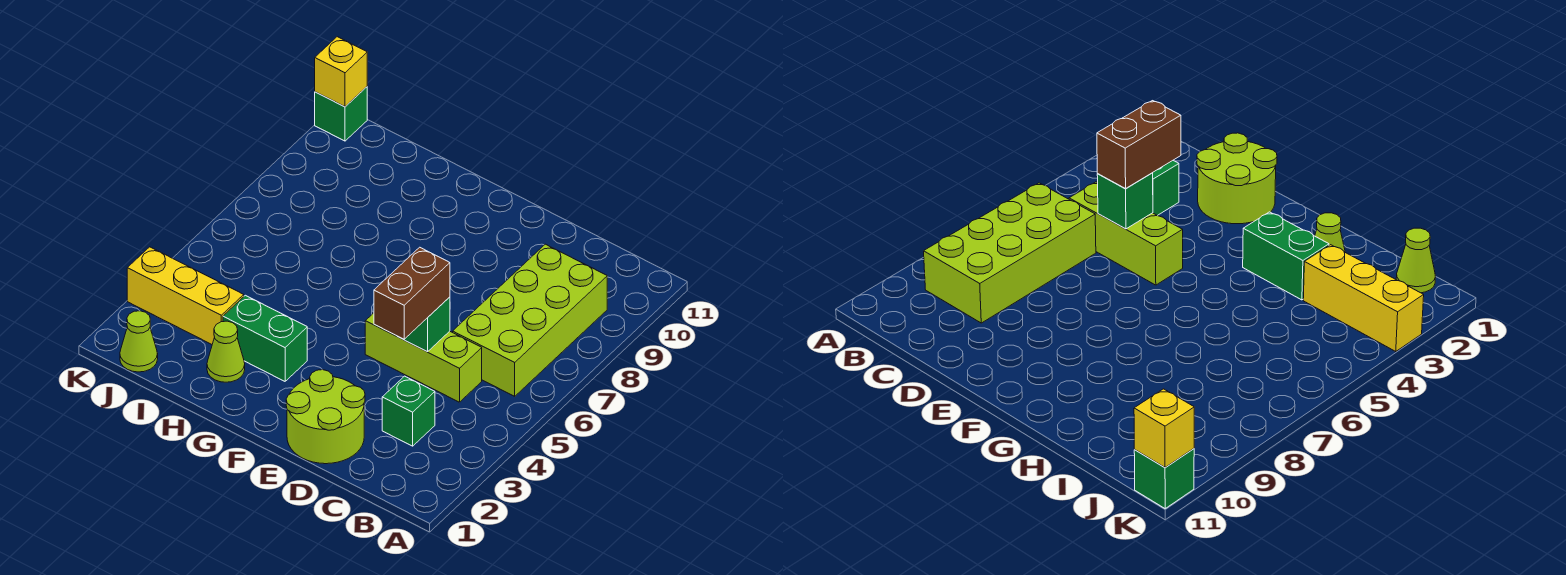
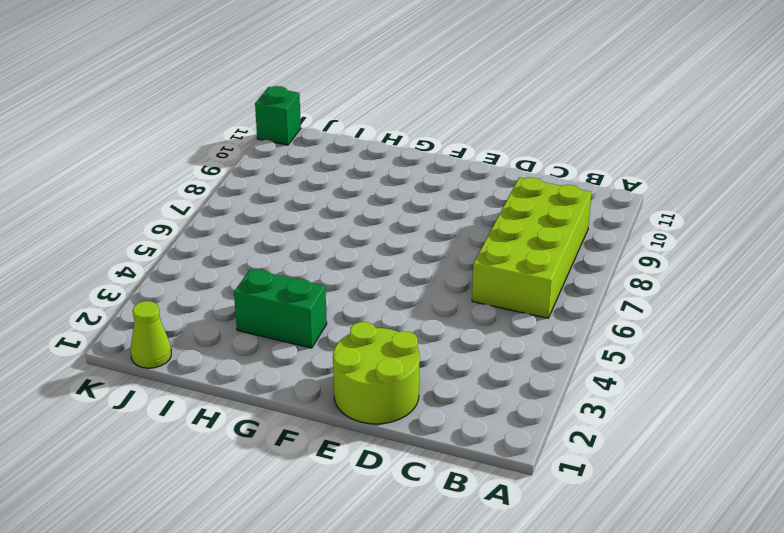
none -> green 1x1 brick [382,376,435,446]
none -> lime 1x3 brick [365,313,482,402]
none -> lime 1x1 cone [207,321,245,382]

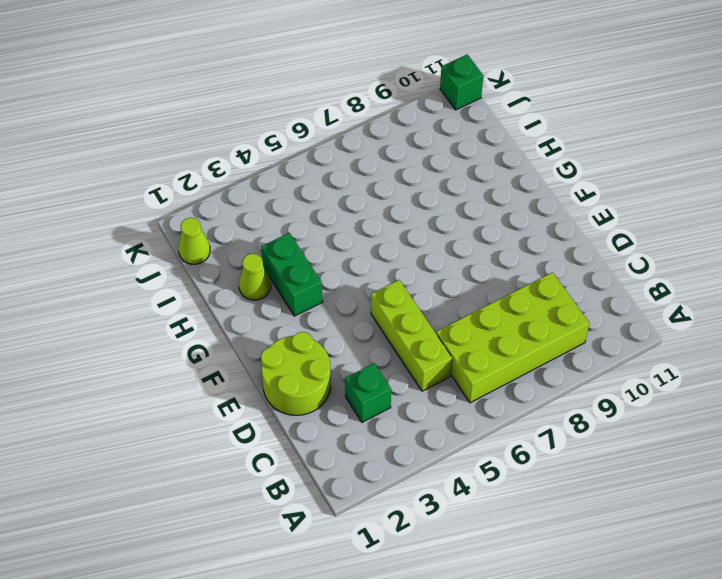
none -> yellow 1x3 brick [127,247,244,344]
none -> green 1x1 brick [399,297,450,352]
none -> yellow 1x1 brick [315,37,367,107]

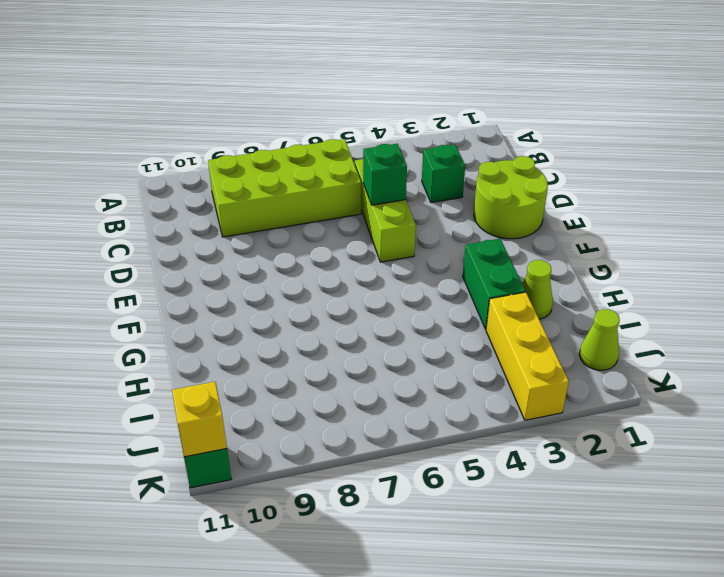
none -> brown 1x2 brick [374,247,450,339]

